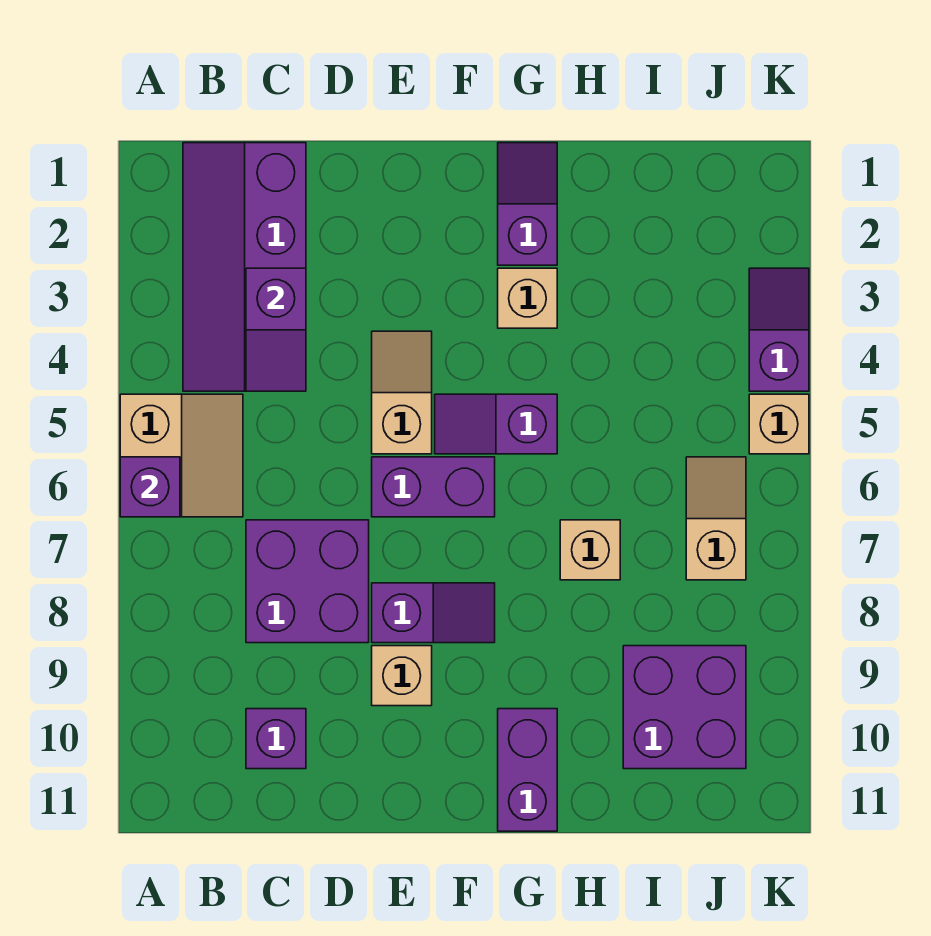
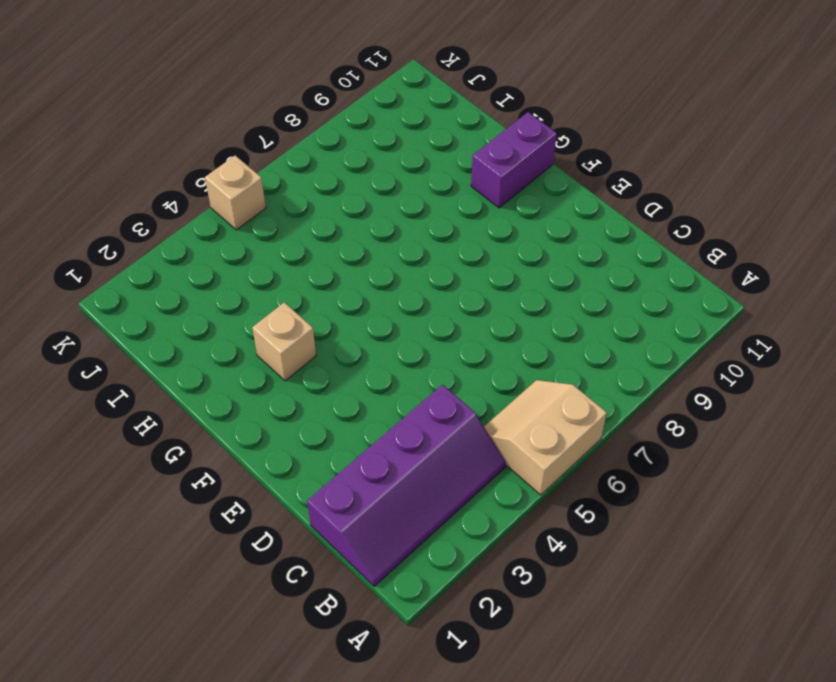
none -> purple 2x2 brick [246,520,369,643]
none -> purple 1x1 brick [246,709,306,769]
none -> tan 1x2 slope [372,331,432,454]

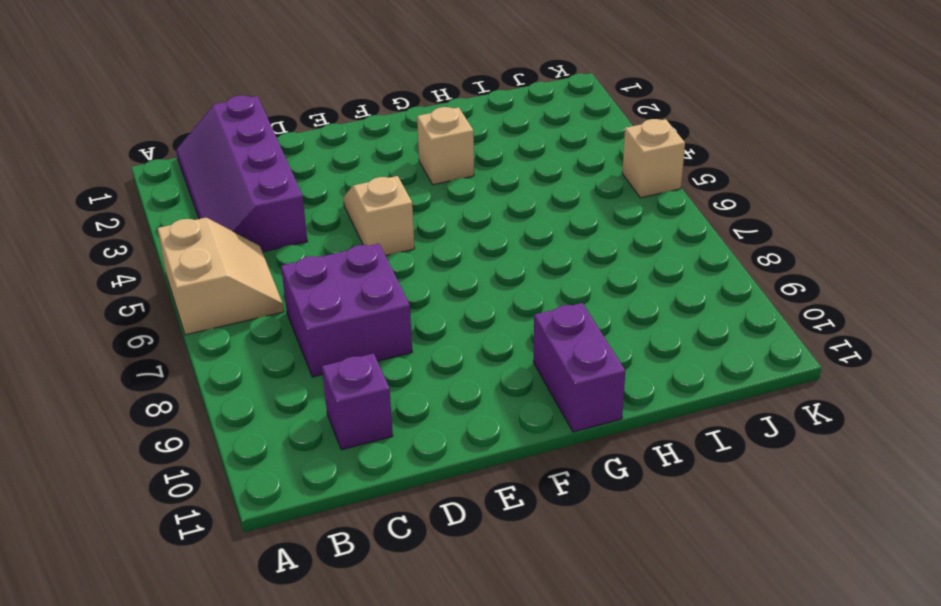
none -> purple 1x2 brick [372,457,495,517]
none -> purple 1x2 slope [372,583,495,643]
none -> tan 1x1 brick [372,646,432,706]

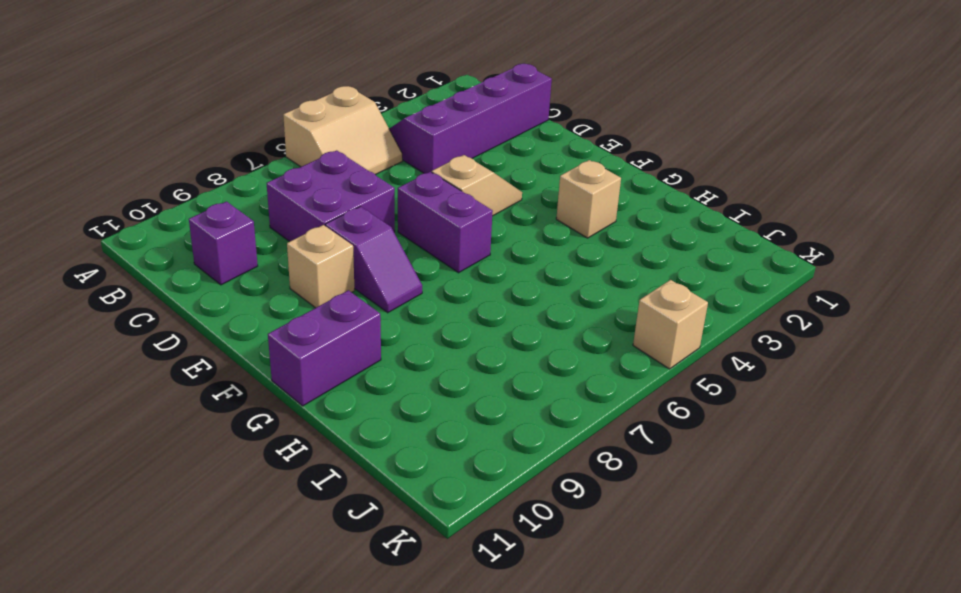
none -> purple 1x2 slope [435,394,557,454]
none -> purple 1x2 slope [498,143,557,265]
none -> tan 1x1 brick [560,520,620,580]

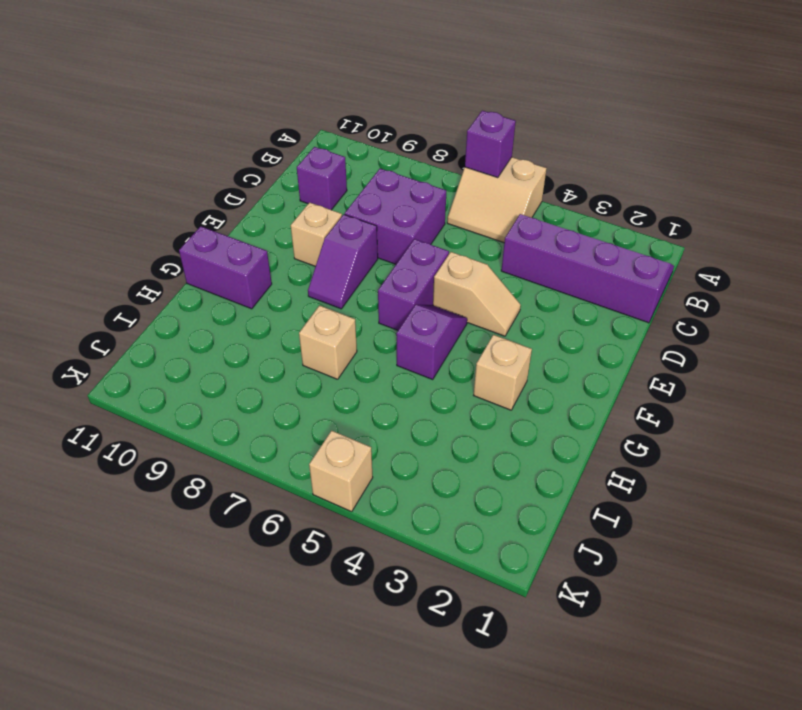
none -> purple 1x2 slope [498,143,557,265]
none -> purple 2x2 brick [623,646,746,769]
none -> tan 1x2 slope [686,457,746,580]

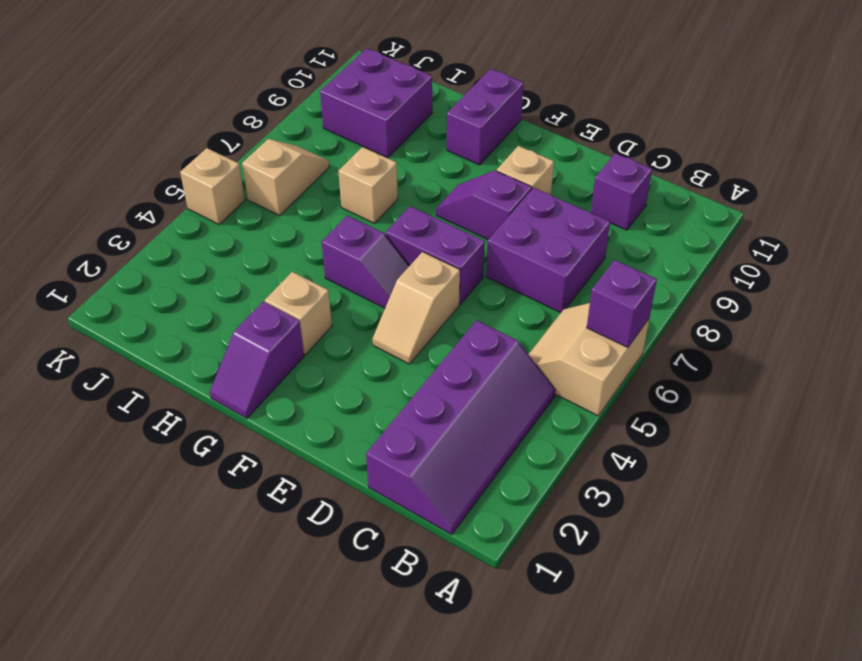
tan 1x2 slope [242,139,329,216] -> tan 1x2 slope turned to [686,457,746,580]
none -> purple 1x2 slope [749,268,809,391]
none -> purple 1x2 slope [246,268,306,391]

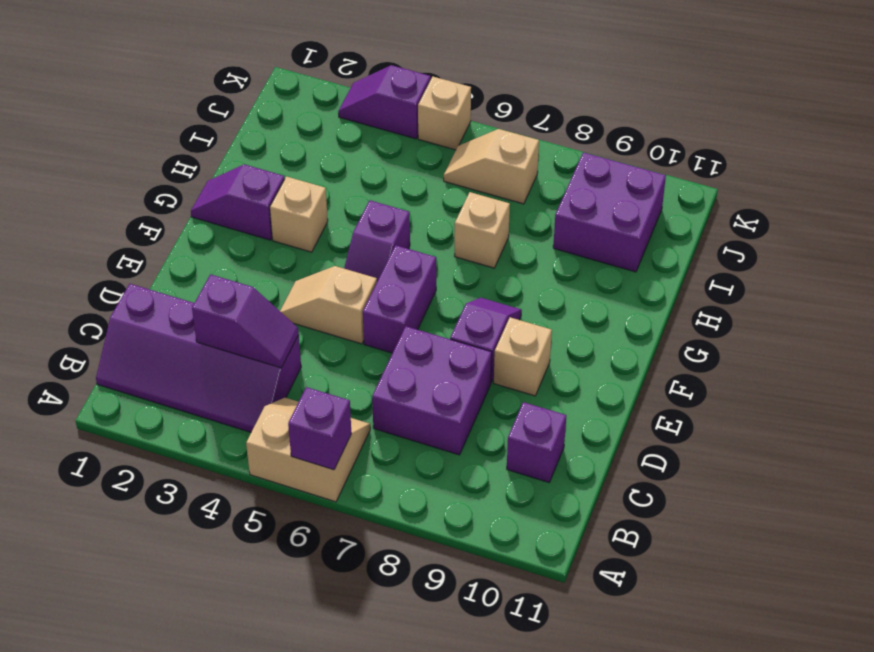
none -> purple 1x2 brick [498,709,557,831]

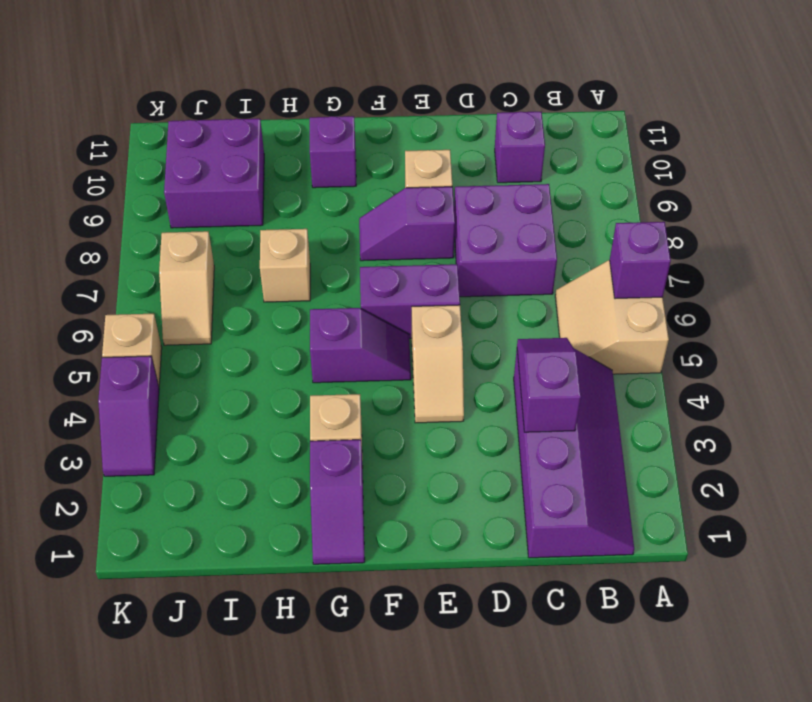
purple 1x1 brick [310,116,356,188] -> purple 1x2 brick [498,709,557,831]

